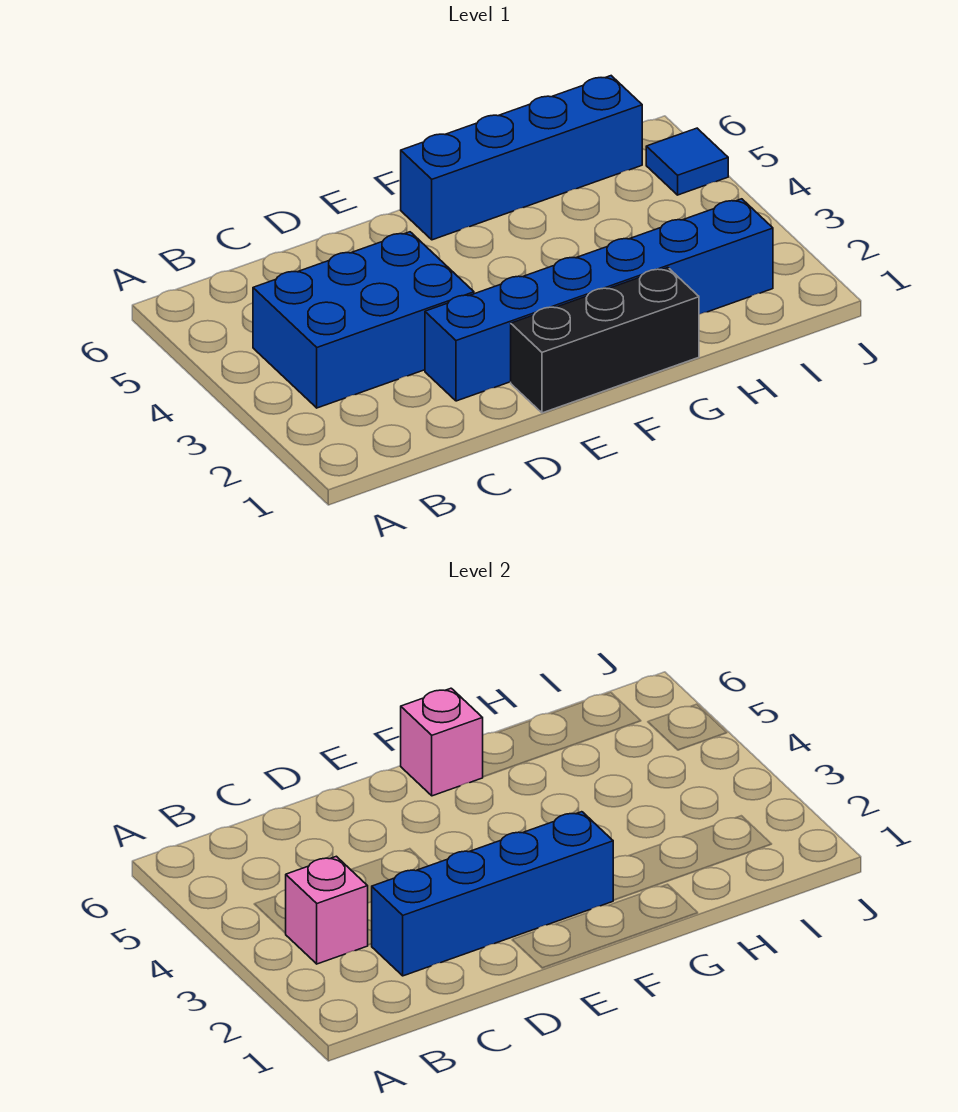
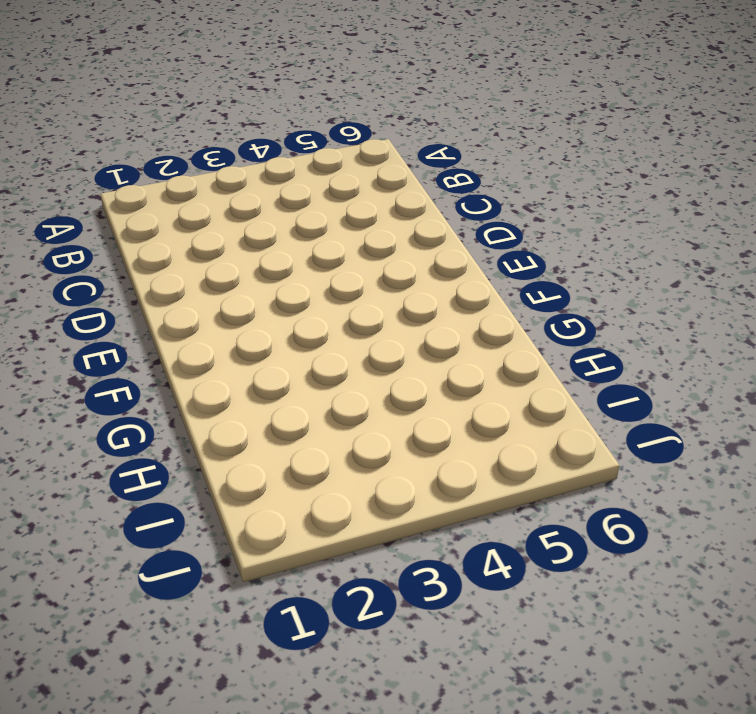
none -> blue 2x3 brick [253,232,474,408]
none -> blue 1x6 brick [425,199,773,401]

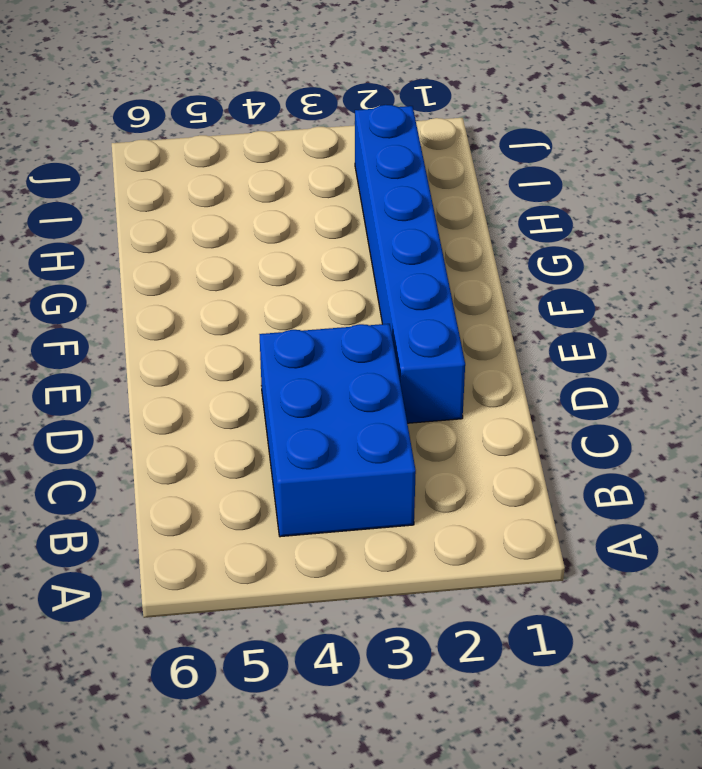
none -> black 1x3 brick [511,268,699,413]
none -> blue 1x4 brick [401,76,642,240]

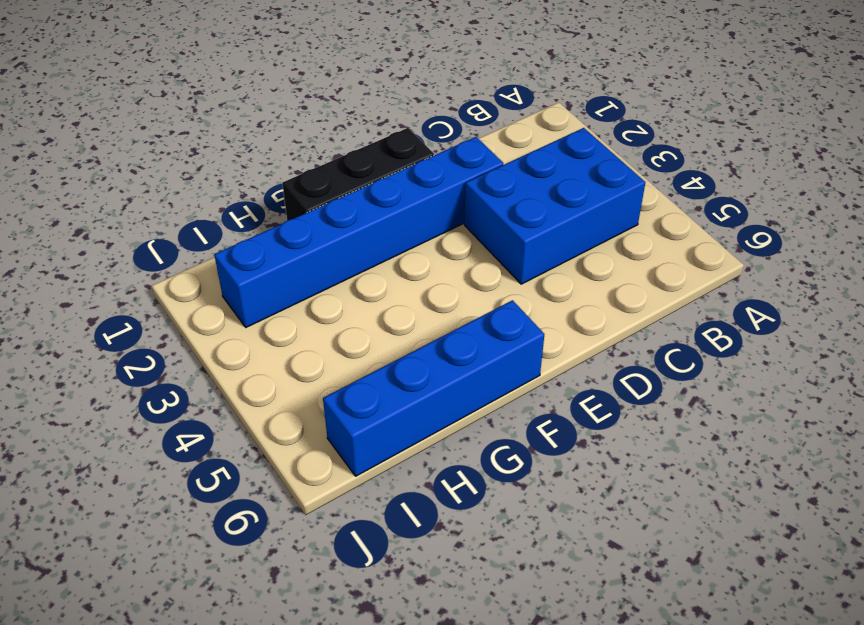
none -> blue 1x1 tile [646,128,728,195]
none -> pink 1x1 brick [286,856,368,964]

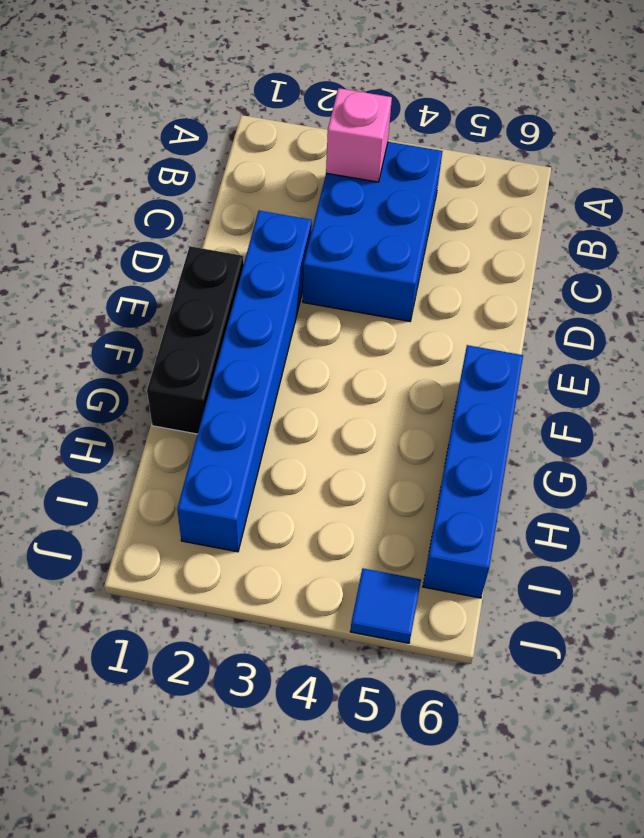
none -> blue 1x4 brick [372,812,613,976]
none -> pink 1x1 brick [401,688,483,796]

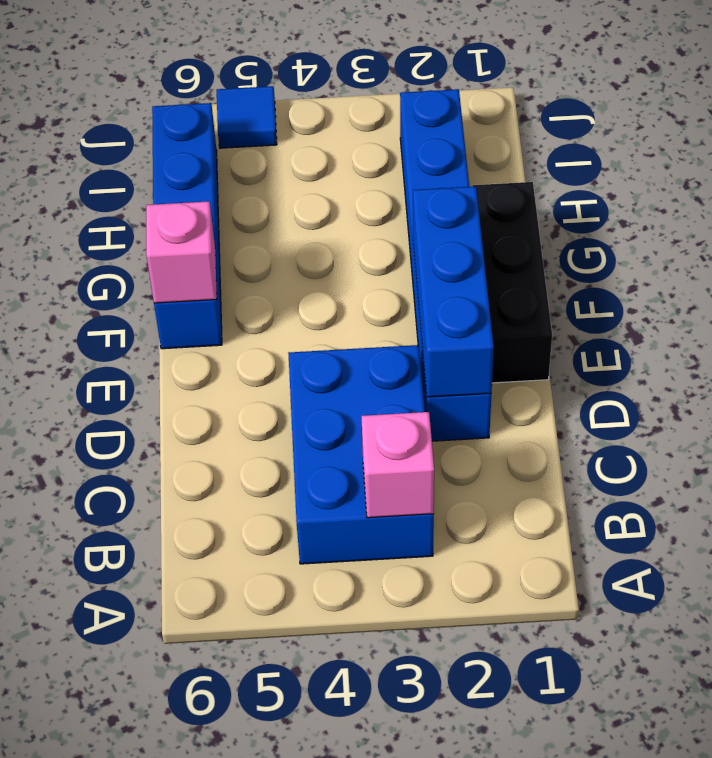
blue 1x3 brick [413,186,494,397] -> blue 1x4 brick [372,812,613,976]

